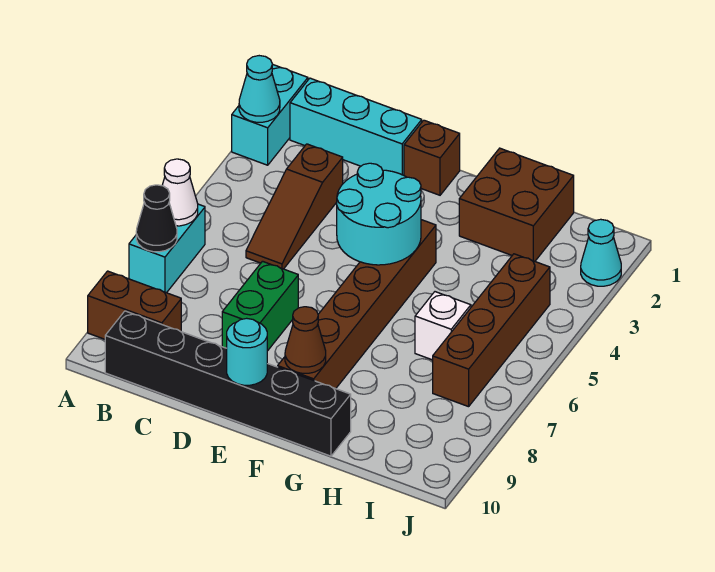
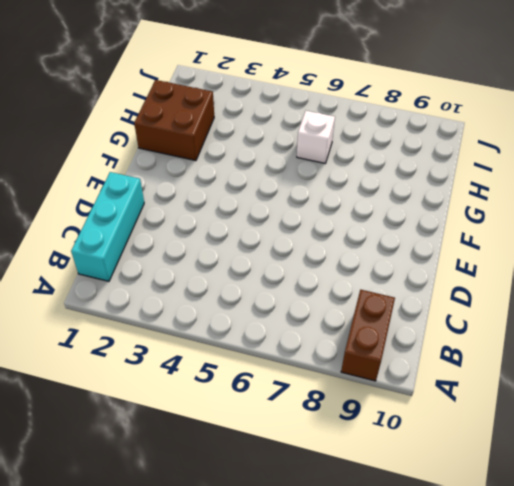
none -> cyan 1x2 brick [232,64,308,165]
none -> cyan 1x2 brick [129,204,205,293]
none -> black 1x6 brick [105,311,351,456]

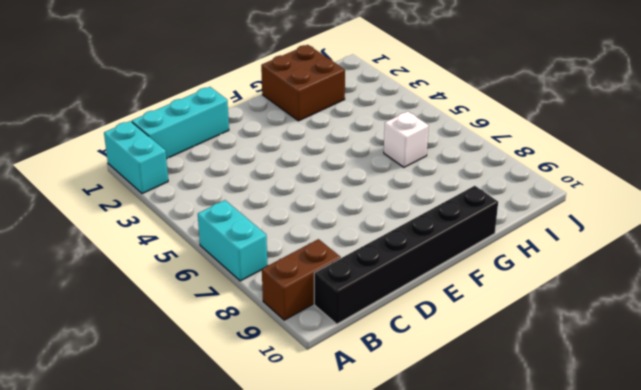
none -> brown 1x3 slope [246,144,343,269]
none -> green 1x2 brick [222,261,298,351]
none -> brown 1x1 brick [404,120,460,195]

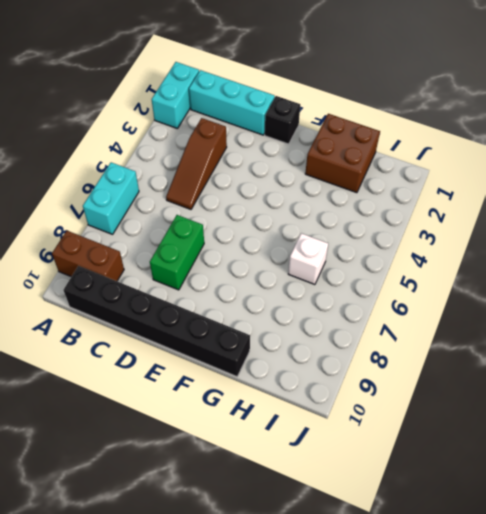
black 1x1 brick [265,96,300,144] -> brown 1x1 brick [404,120,460,195]
none -> brown 1x6 brick [278,220,436,389]
none -> brown 1x4 brick [433,254,550,407]
none -> cyan 1x1 cone [581,219,621,286]

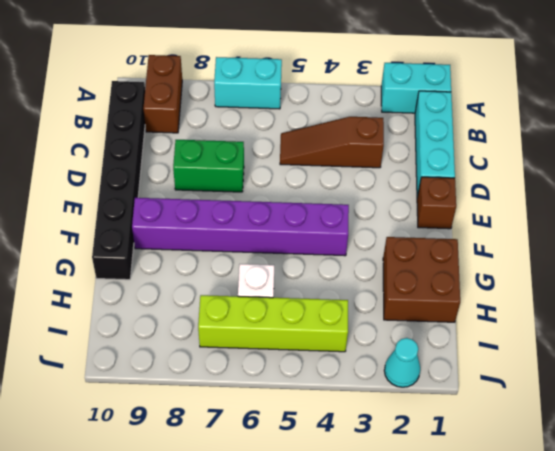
purple 1x6 brick [132,198,349,256] -> brown 1x6 brick [278,220,436,389]
lime 1x4 brick [198,295,348,352] -> brown 1x4 brick [433,254,550,407]
none -> cyan 1x1 cone [239,56,280,122]
none -> white 1x1 cone [162,159,198,226]
none -> black 1x1 cone [136,185,177,252]

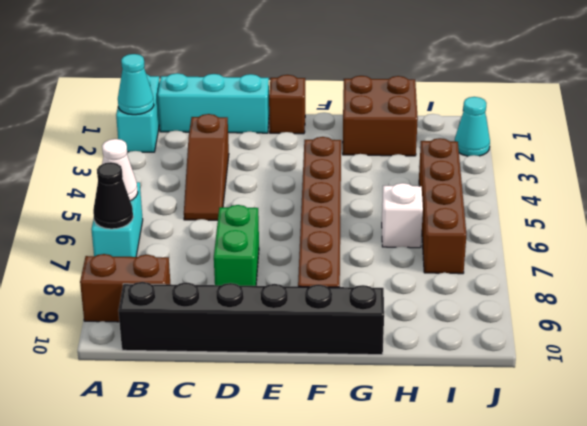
none -> cyan 2x2 round brick [337,163,421,265]
none -> cyan 1x1 round brick [227,318,267,385]
none -> brown 1x1 cone [285,307,326,373]

